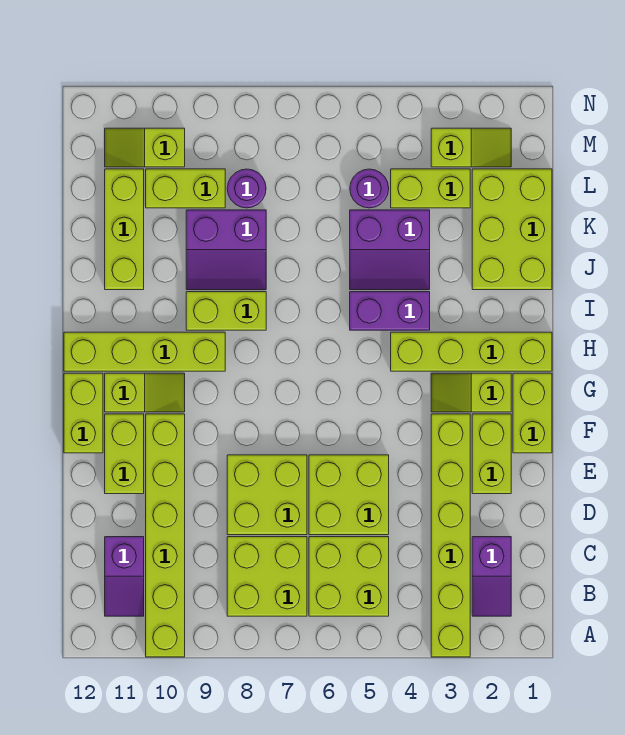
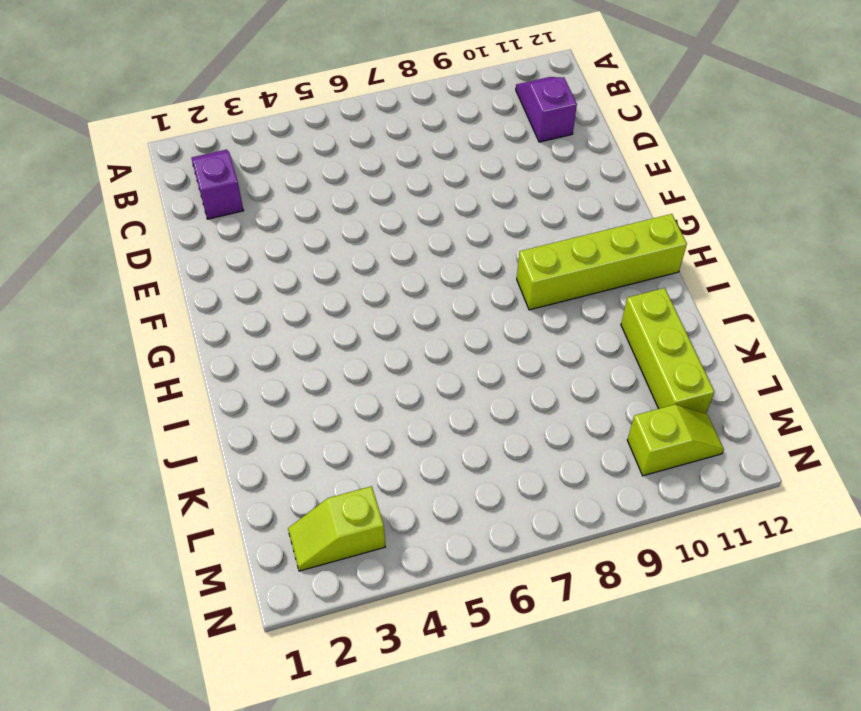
none -> lime 1x6 brick [431,414,470,657]
none -> lime 1x6 brick [146,414,185,657]
none -> lime 2x2 brick [309,537,389,616]

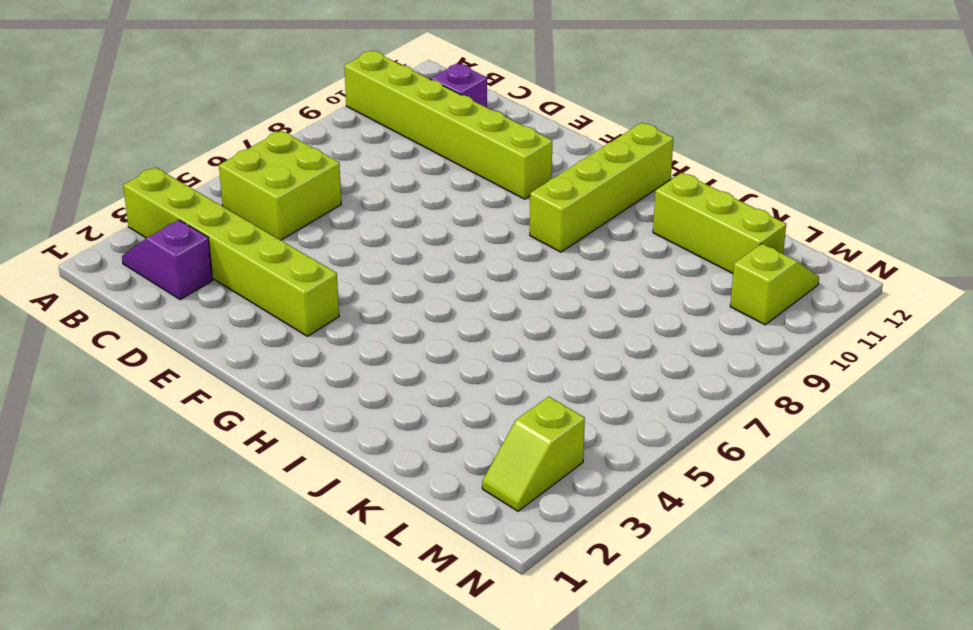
none -> lime 2x2 brick [227,537,307,616]
none -> lime 2x2 brick [309,455,389,535]
none -> lime 2x2 brick [227,455,307,535]

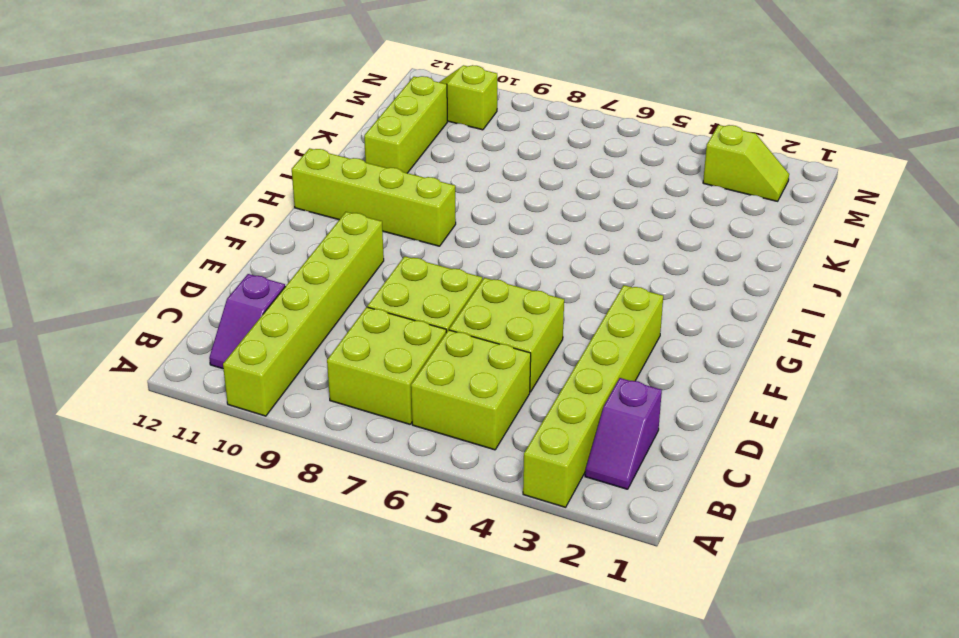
none -> lime 1x2 brick [472,414,511,494]
none -> lime 1x2 brick [105,414,144,494]
none -> lime 1x2 brick [513,373,552,453]

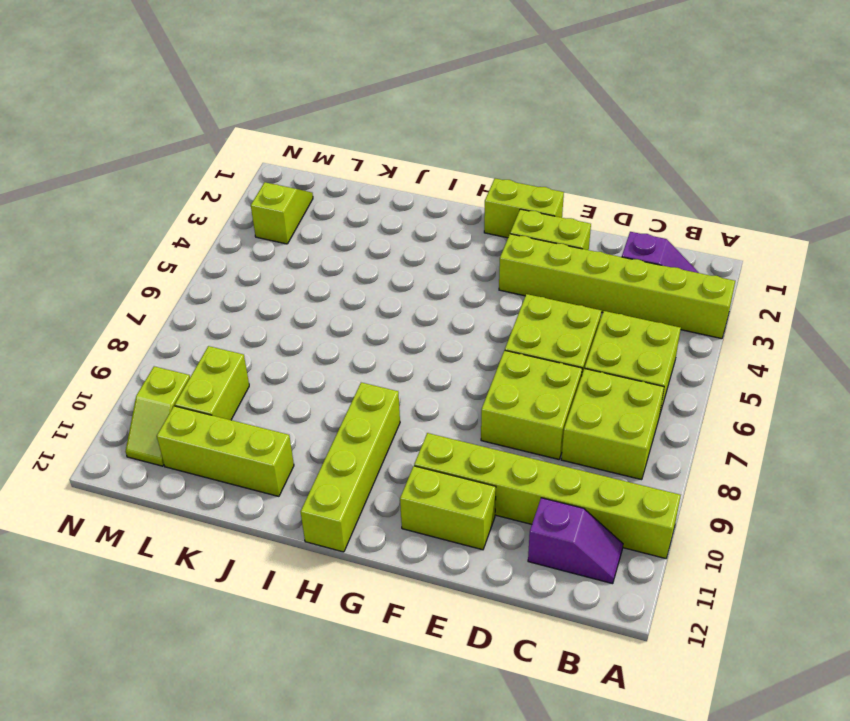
none -> lime 1x2 brick [64,373,103,453]
none -> lime 1x2 slope [431,373,511,412]
none -> lime 1x2 slope [105,373,185,412]

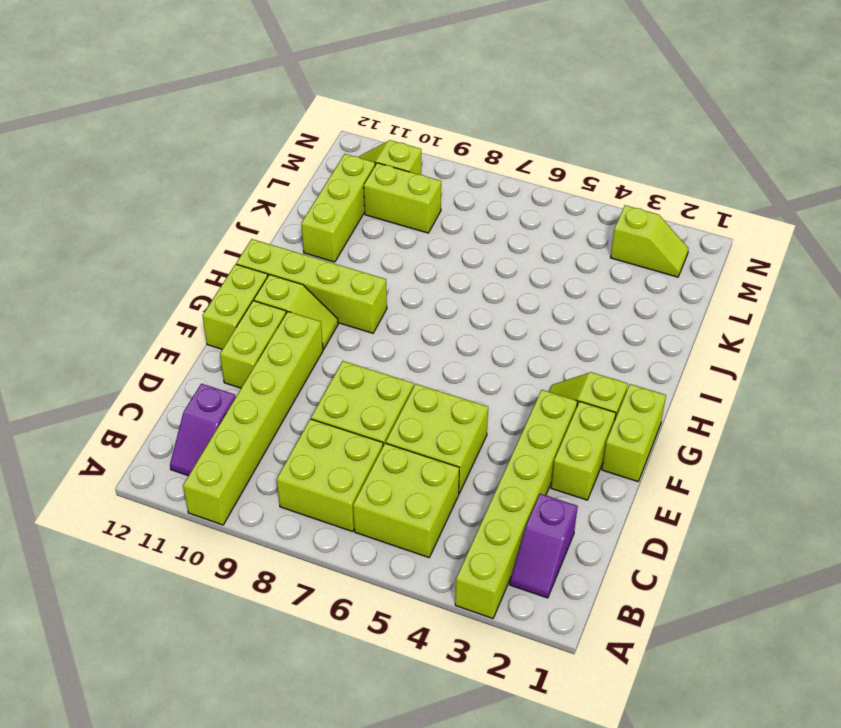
none -> lime 1x4 brick [391,332,552,371]
none -> purple 1x2 brick [350,292,430,330]
none -> lime 1x2 brick [186,292,266,330]

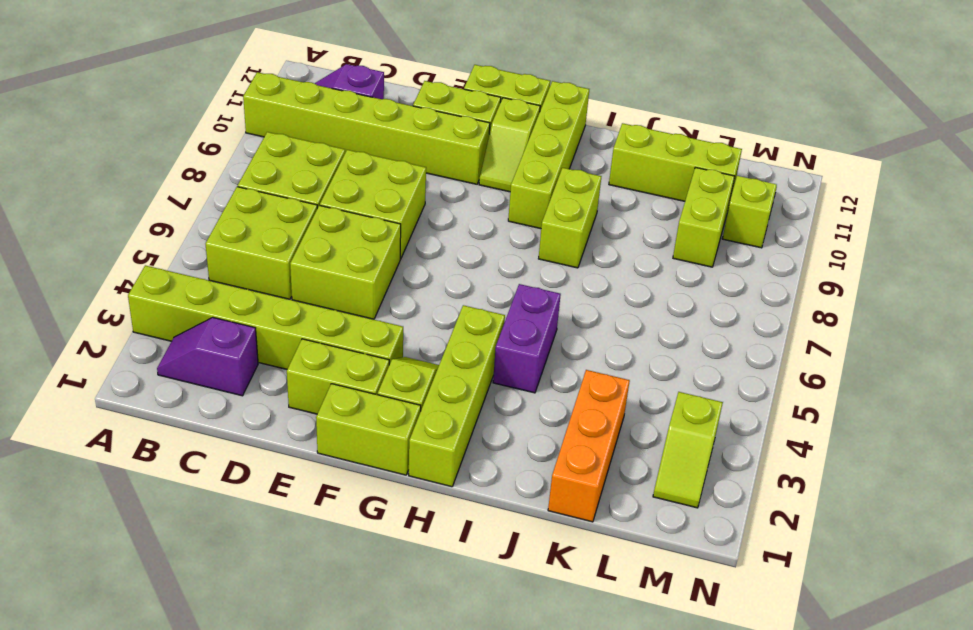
orange 1x3 brick [548,370,630,522] -> lime 2x3 brick [472,169,552,290]
none -> purple 2x2 slope [350,210,430,290]
none -> purple 2x2 slope [186,210,266,290]
none -> lime 1x2 brick [391,169,470,208]

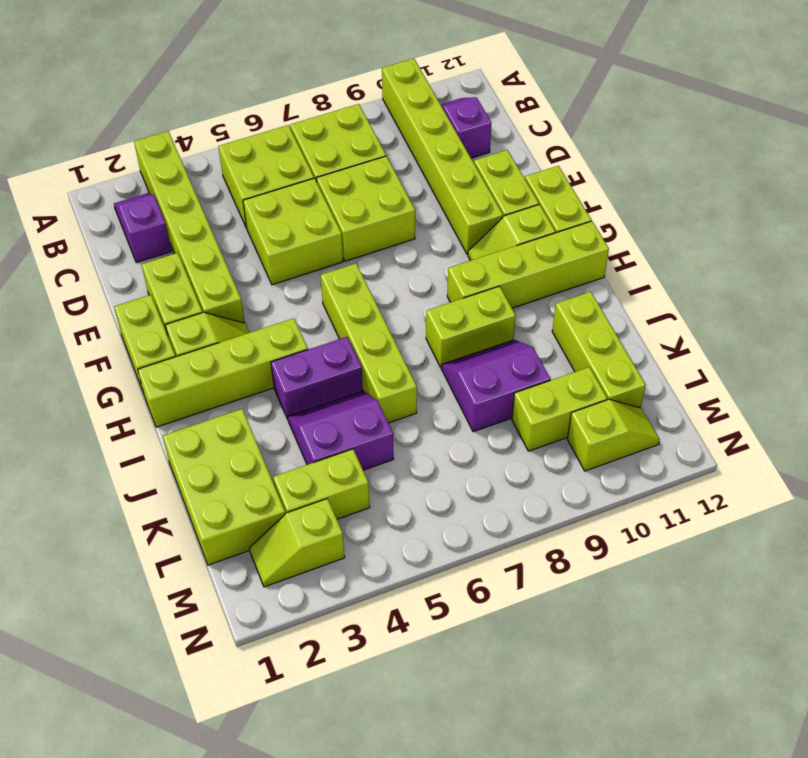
lime 1x4 brick [321,264,417,423] -> none
none -> purple 1x1 round brick [350,169,389,208]
none -> purple 1x1 round brick [227,169,266,208]

